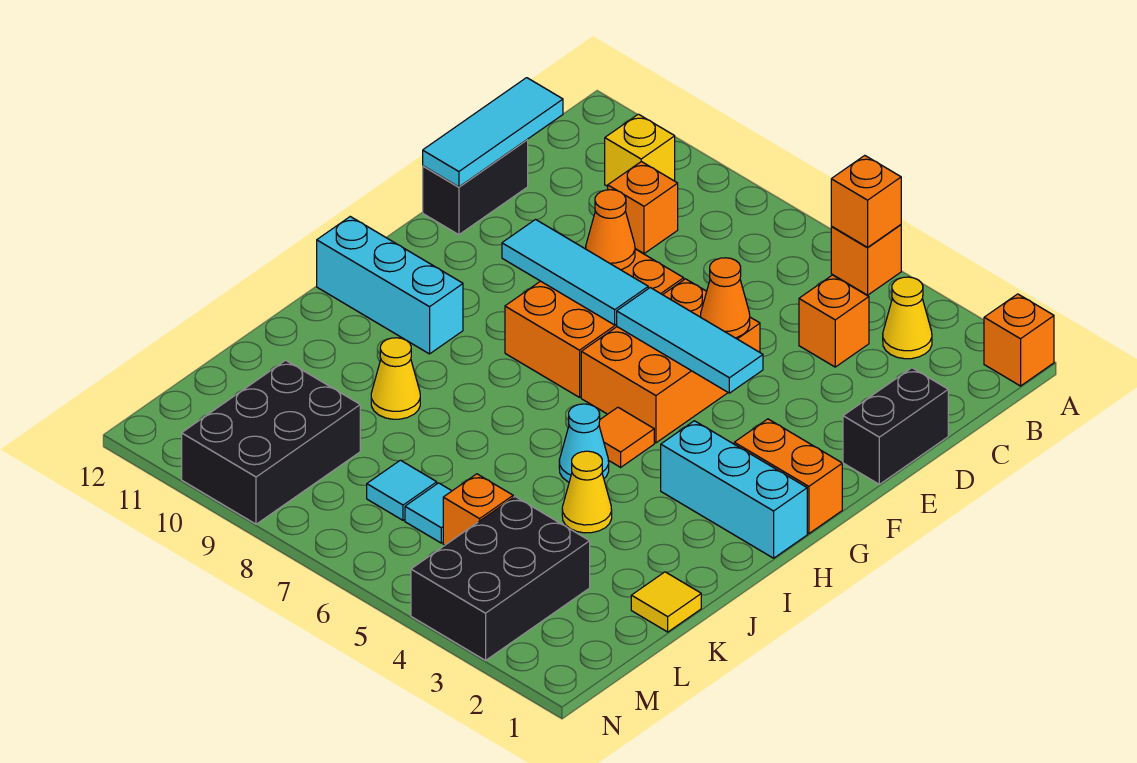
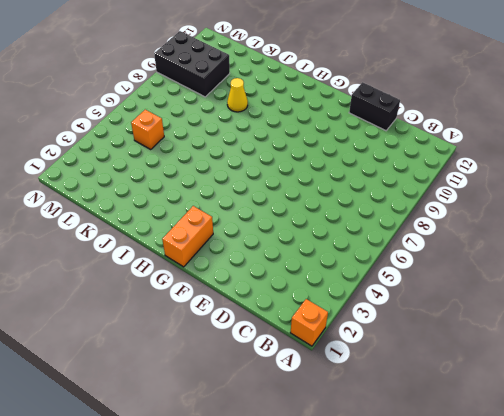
none -> orange 1x1 brick [831,225,901,295]
none -> yellow 1x1 cone [883,277,932,359]
none -> yellow 1x1 brick [605,114,675,186]

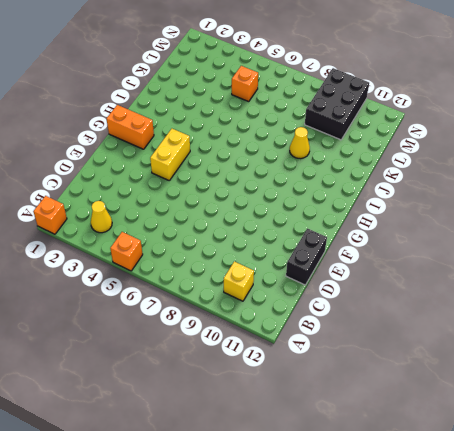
yellow 1x2 brick [150,129,190,180] -> none
none -> orange 1x1 brick [799,275,869,367]
none -> orange 1x1 brick [608,162,678,254]
none -> black 1x2 brick [843,368,948,484]

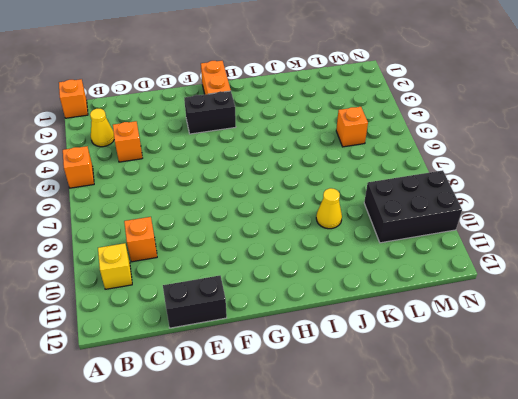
black 1x2 brick [184,91,236,134] -> black 1x2 brick moved to [843,368,948,484]
none -> orange 2x3 brick [581,279,760,443]
none -> orange 2x3 brick [505,249,684,397]
none -> cyan 1x3 brick [661,421,807,558]

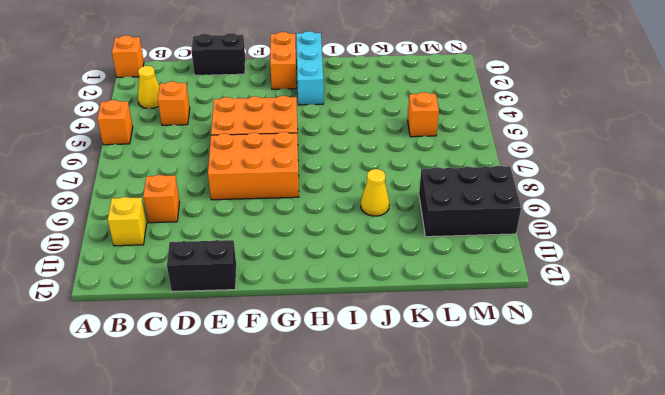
none -> orange 1x1 tile [599,407,654,467]
none -> cyan 1x3 brick [317,217,463,354]
none -> cyan 1x1 cone [559,404,609,482]

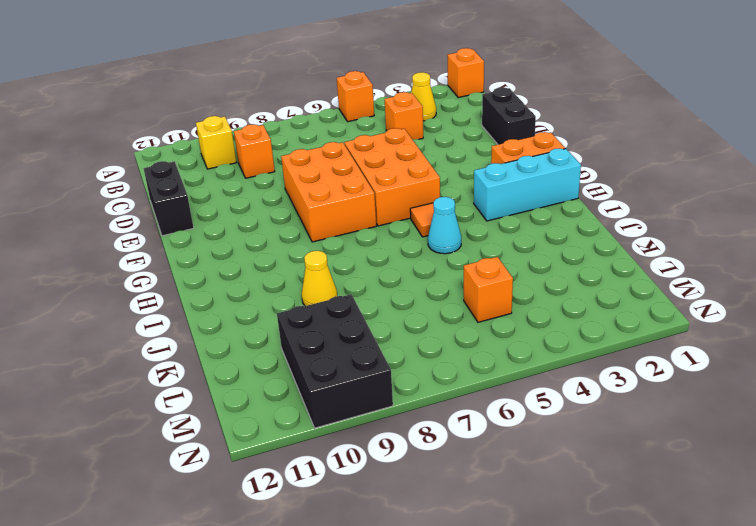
none -> cyan 1x3 brick [317,217,463,354]
none -> yellow 1x1 cone [562,451,612,533]
none -> yellow 1x1 tile [631,572,701,632]

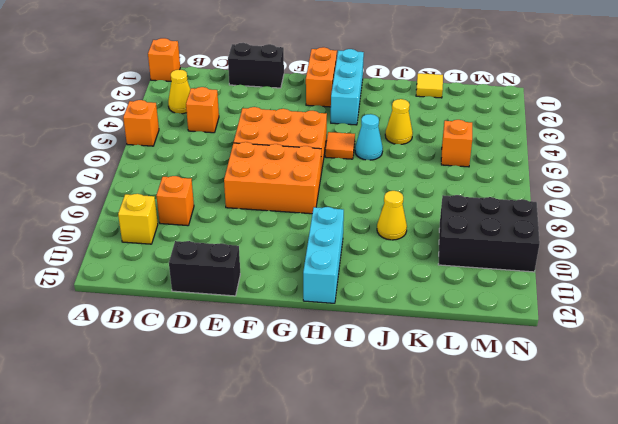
none -> black 2x3 brick [411,497,590,660]
none -> cyan 1x1 tile [405,483,451,543]
none -> cyan 1x1 tile [367,460,437,520]

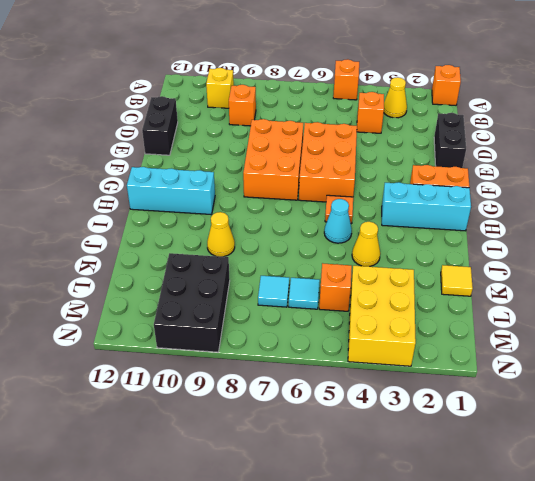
yellow 2x3 brick [348,266,416,366] -> black 2x3 brick [411,497,590,660]
none -> orange 1x1 brick [831,155,901,247]
none -> cyan 1x3 tile [423,78,563,187]
none -> orange 1x1 cone [701,258,750,338]

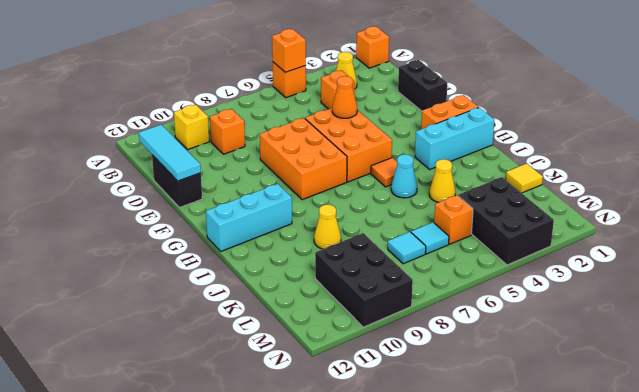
none -> orange 1x1 cone [586,190,635,270]
none -> cyan 1x3 tile [617,288,763,393]
none -> cyan 1x3 tile [502,220,648,325]

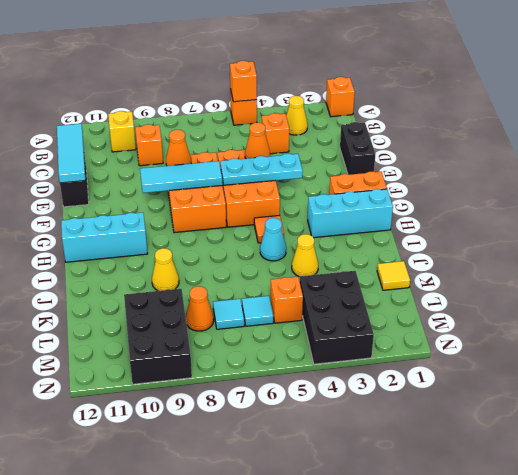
cyan 1x3 plate [220,154,303,185] -> cyan 1x3 tile [617,288,763,393]
orange 1x1 cone [186,286,214,331] -> none

